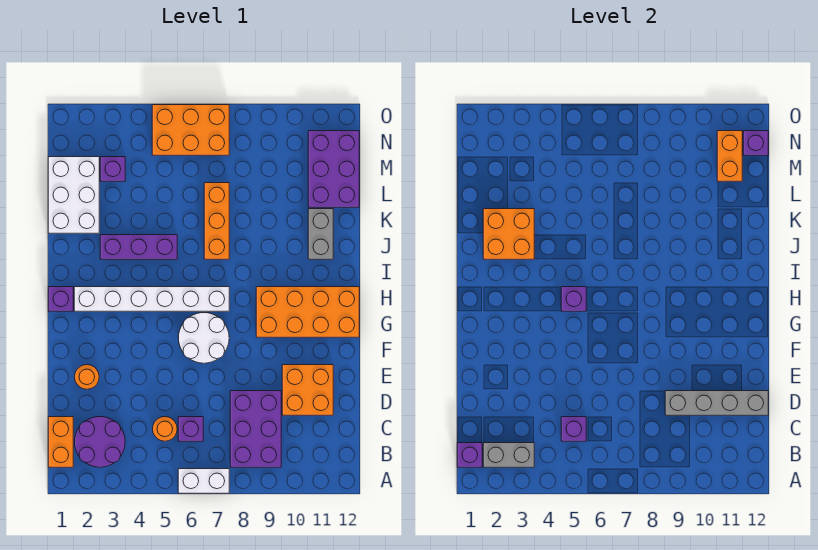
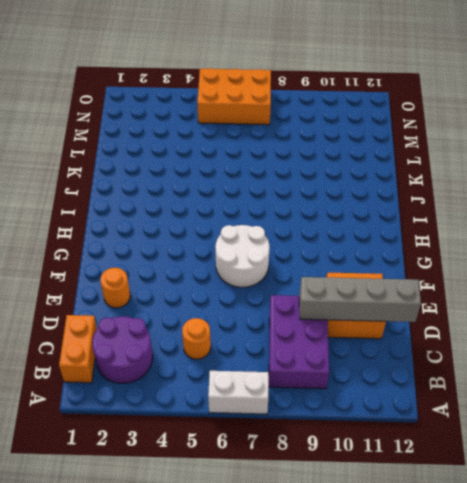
none -> purple 1x1 brick [178,417,203,441]
none -> orange 2x4 brick [256,287,359,337]
none -> purple 1x1 brick [48,287,73,311]

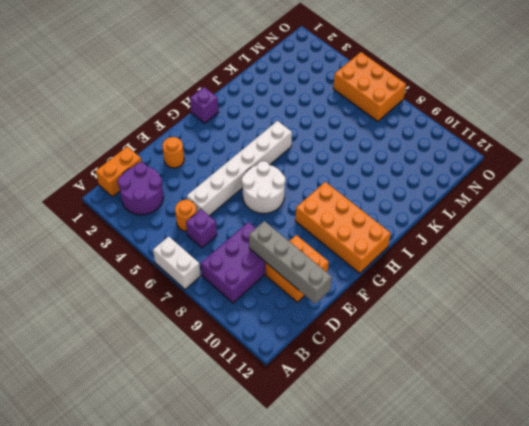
white 1x6 brick [187,121,292,216] -> white 1x6 brick turned to [74,287,229,311]
none -> purple 1x3 brick [100,235,177,259]
none -> orange 1x3 brick [204,183,229,259]
none -> grey 1x2 brick [308,209,333,259]

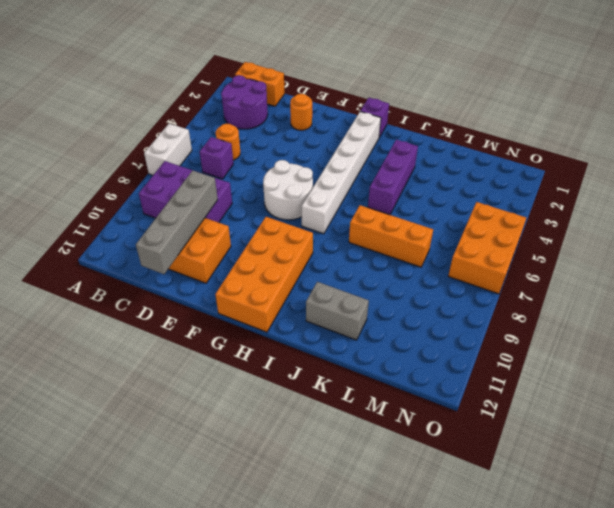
none -> white 2x3 brick [48,157,99,233]
none -> purple 2x3 brick [308,131,359,207]
none -> purple 1x1 brick [100,157,125,181]

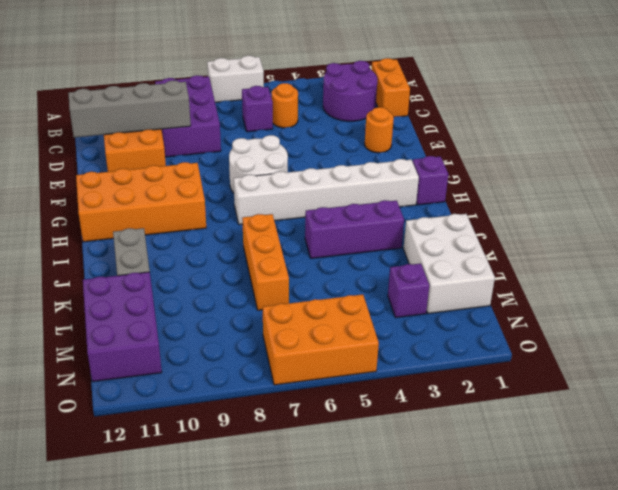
none -> purple 1x1 brick [457,443,482,467]
none -> grey 1x2 brick [483,443,534,467]
none -> purple 1x1 brick [561,417,586,441]

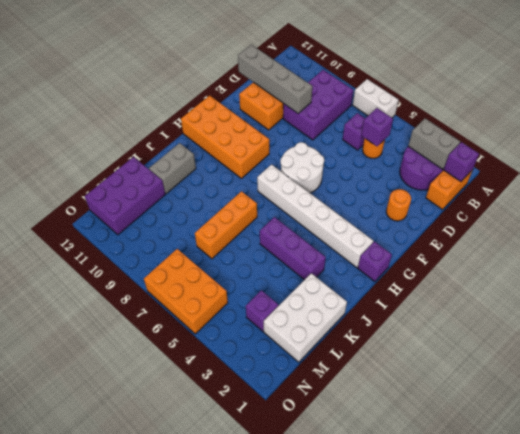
none -> purple 1x1 brick [561,287,586,311]
none -> orange 2x2 brick [483,209,534,259]
none -> orange 1x2 brick [717,131,742,181]

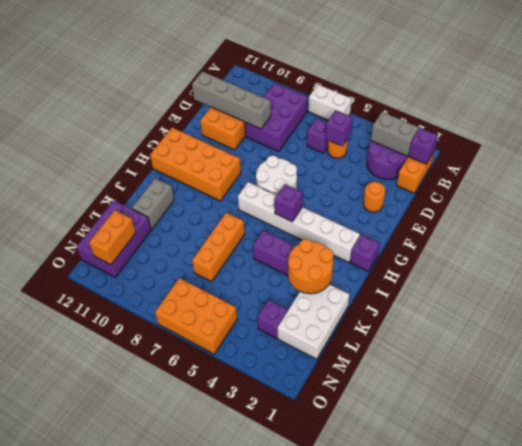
orange 2x2 round brick [288,239,334,294] -> orange 2x2 brick [483,209,534,259]
none -> purple 1x1 brick [743,131,768,155]

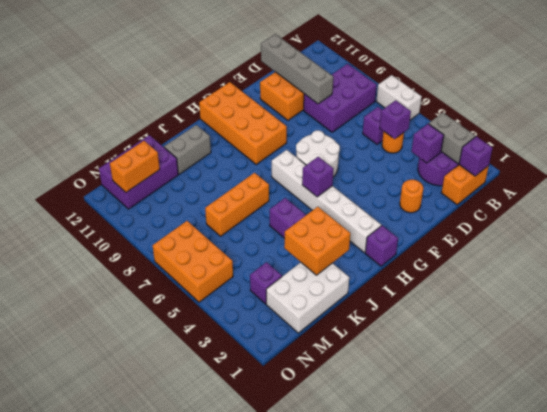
purple 1x1 brick [412,124,444,163] -> purple 1x1 brick moved to [743,131,768,155]

